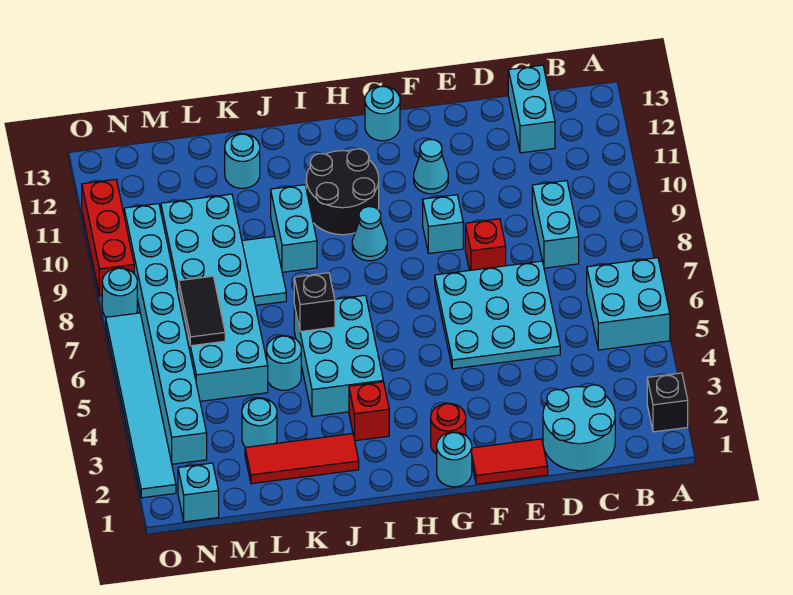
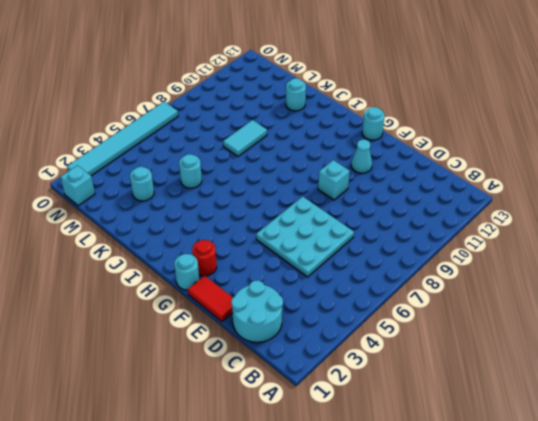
none -> black 1x1 brick [647,373,688,432]
none -> cyan 2x2 brick [587,258,670,350]
none -> cyan 1x2 brick [532,181,579,268]
none -> cyan 1x2 brick [508,65,555,153]

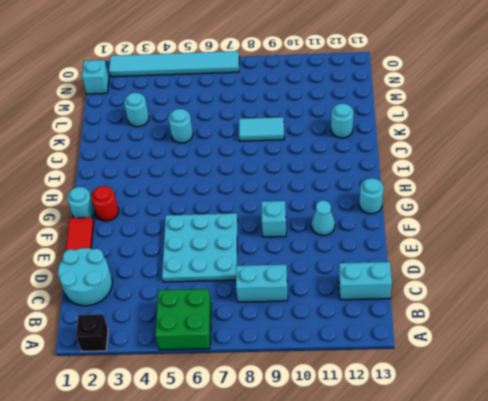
green 2x2 brick [155,289,211,350] -> cyan 2x2 brick [587,258,670,350]
none -> red 1x1 brick [465,219,506,270]
none -> cyan 1x1 cone [352,207,387,261]
none -> black 2x2 round brick [306,149,379,235]
none -> red 1x1 brick [349,382,389,441]

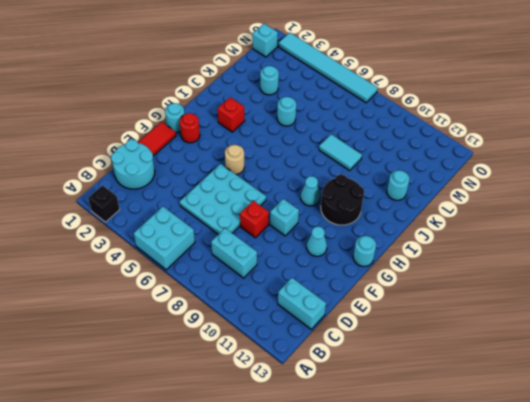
tan 1x1 round brick [225,145,244,174] -> none
none -> cyan 2x3 brick [294,295,383,417]
none -> red 1x3 tile [245,434,359,484]
none -> cyan 1x2 brick [271,185,317,272]
none -> cyan 2x6 brick [161,194,268,401]

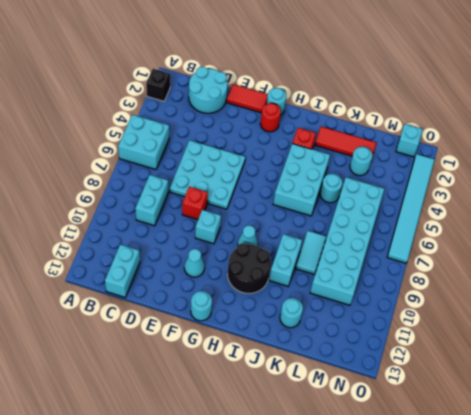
none -> cyan 1x8 brick [124,204,207,464]
none -> cyan 1x1 round brick [102,268,137,317]
none -> red 1x3 brick [82,179,134,296]
none -> black 1x1 brick [294,273,335,332]

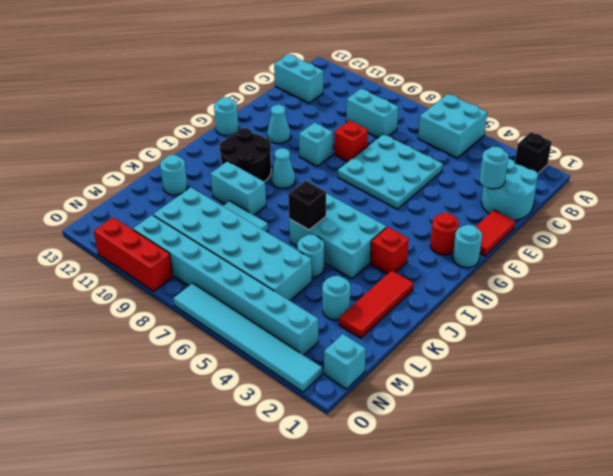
cyan 1x1 round brick [479,147,509,189] -> cyan 1x1 round brick moved to [102,268,137,317]
none -> black 1x2 tile [179,276,225,346]

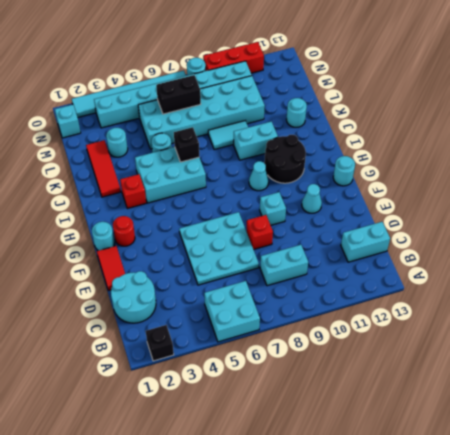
black 1x2 brick [156,75,201,114] -> black 1x2 tile [179,276,225,346]

